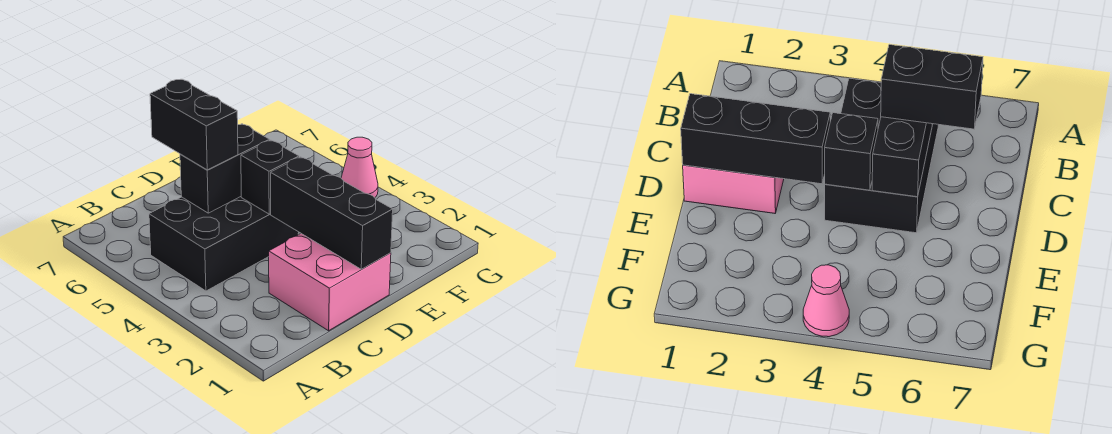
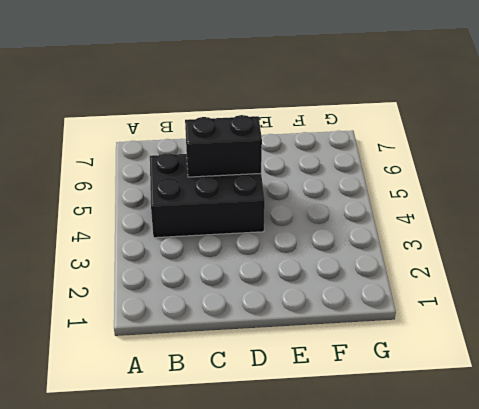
none -> pink 2x2 brick [269,234,391,331]
none -> pink 1x1 cone [341,137,378,198]

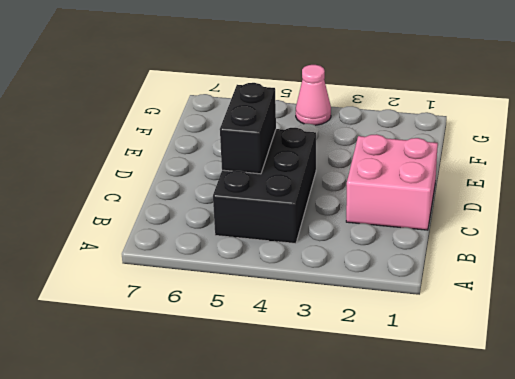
none -> black 1x3 brick [271,157,393,269]
none -> black 1x1 brick [241,140,299,214]

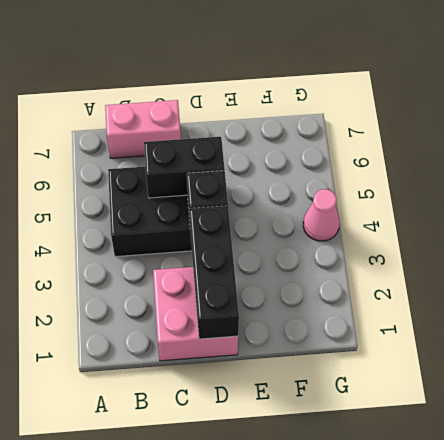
pink 1x2 brick [105,100,181,158] -> none
none -> black 1x2 brick [150,80,238,170]

